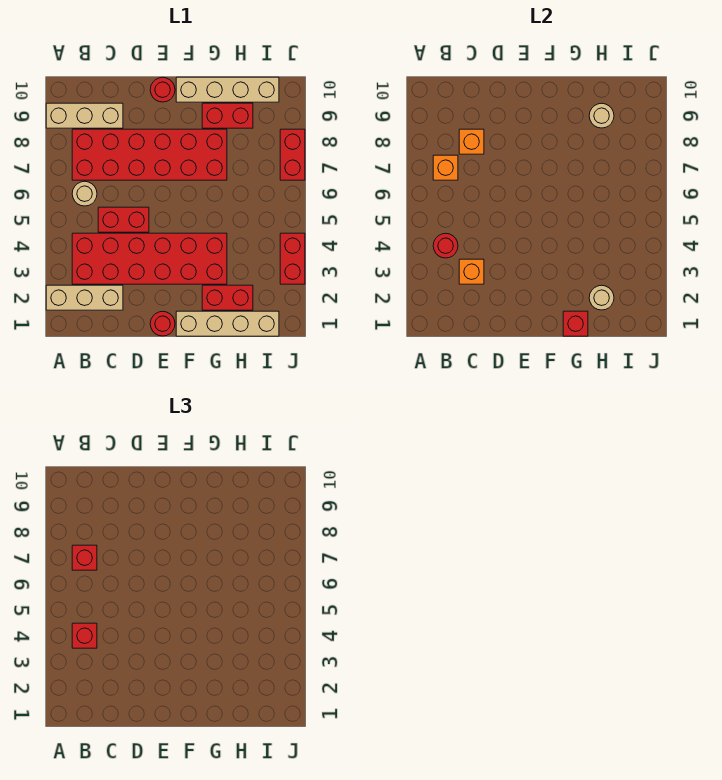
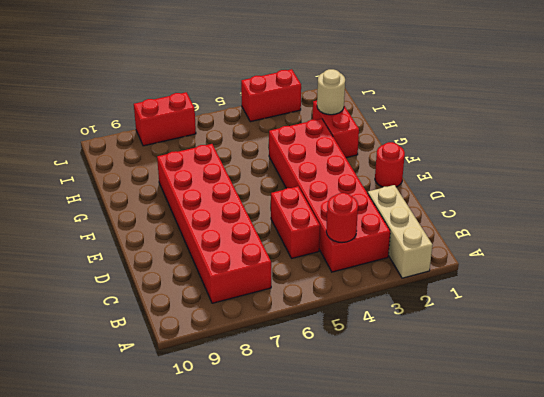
none -> tan 1x3 brick [46,103,123,128]
none -> tan 1x1 round brick [72,181,97,206]
none -> red 1x1 round brick [150,77,175,102]

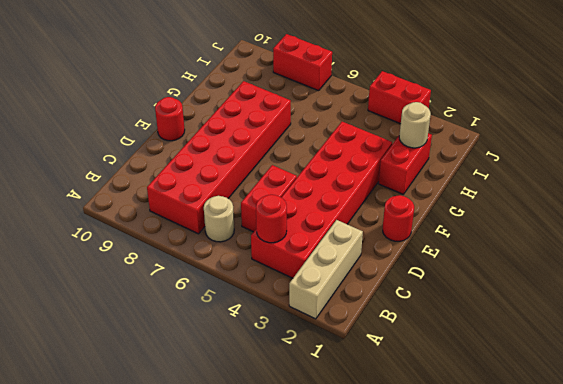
none -> tan 1x3 brick [46,103,123,128]
none -> tan 1x4 brick [176,311,279,336]
none -> tan 1x4 brick [176,77,279,102]

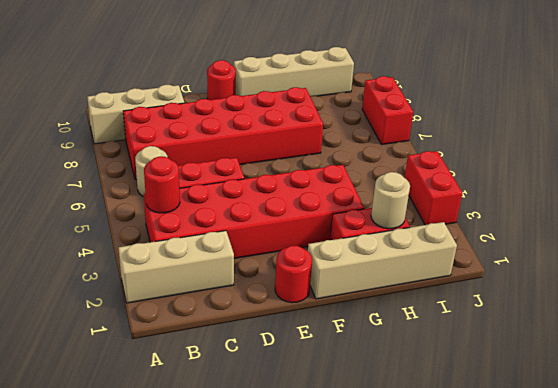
none -> red 1x2 brick [202,103,253,128]
none -> orange 1x1 brick [433,155,458,180]
none -> orange 1x1 brick [459,259,484,284]

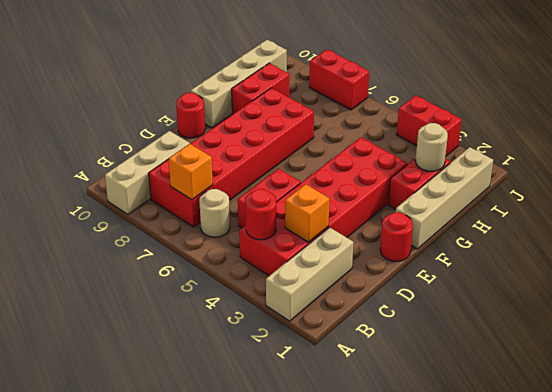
none -> orange 1x1 brick [459,129,484,154]
none -> red 1x1 brick [563,311,588,336]
none -> tan 1x1 round brick [589,103,614,128]

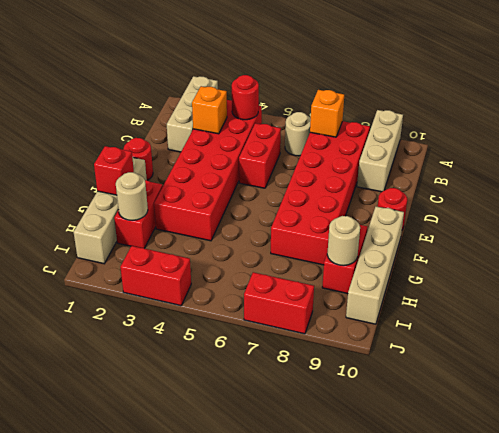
none -> orange 1x1 brick [459,129,484,154]
none -> red 1x1 brick [72,623,97,648]
none -> red 1x1 brick [72,545,97,570]

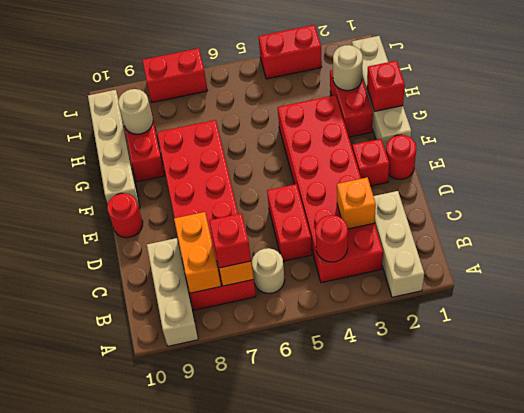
orange 1x2 brick [174,212,221,293] -> orange 1x1 brick [459,129,484,154]
red 1x1 brick [352,139,389,186] -> red 1x1 brick moved to [72,623,97,648]

